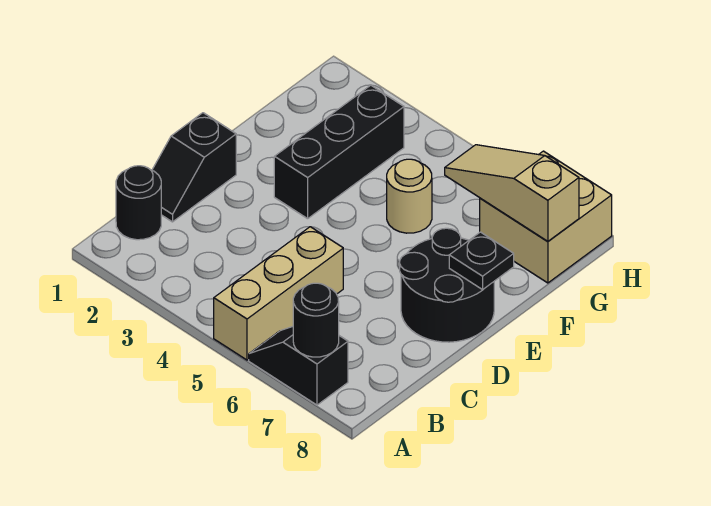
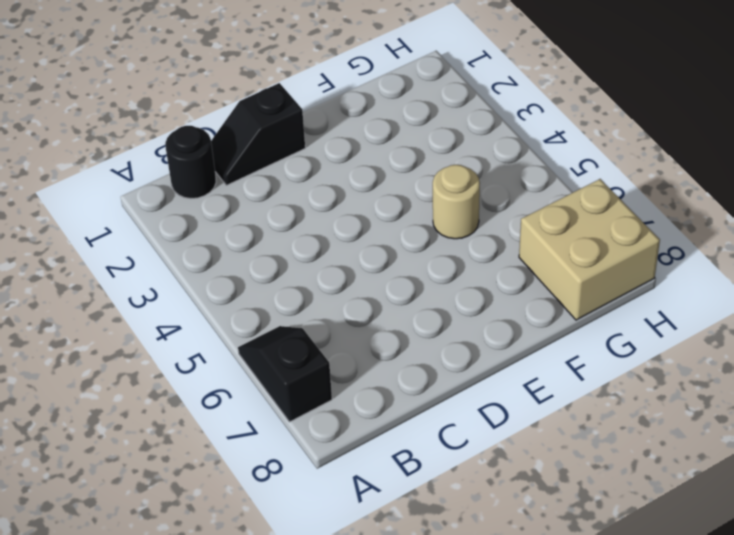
none -> tan 1x3 brick [214,227,343,360]
none -> black 2x2 round brick [400,228,494,342]

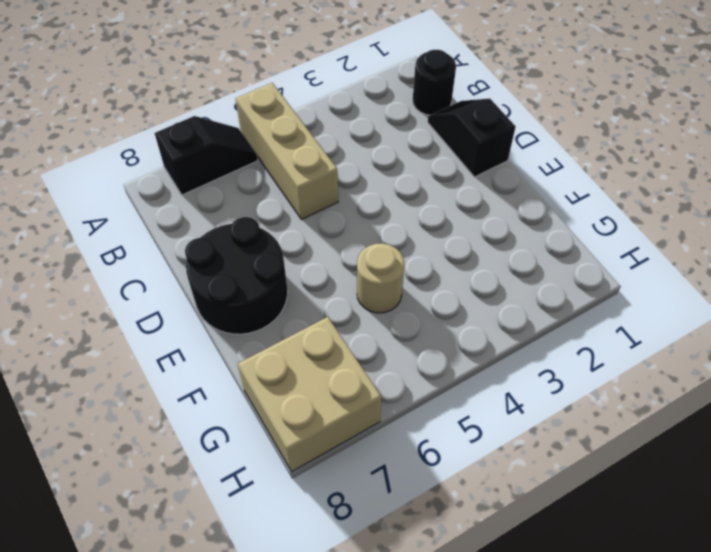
none -> black 1x3 brick [274,85,404,219]
none -> black 1x1 round brick [293,283,339,357]

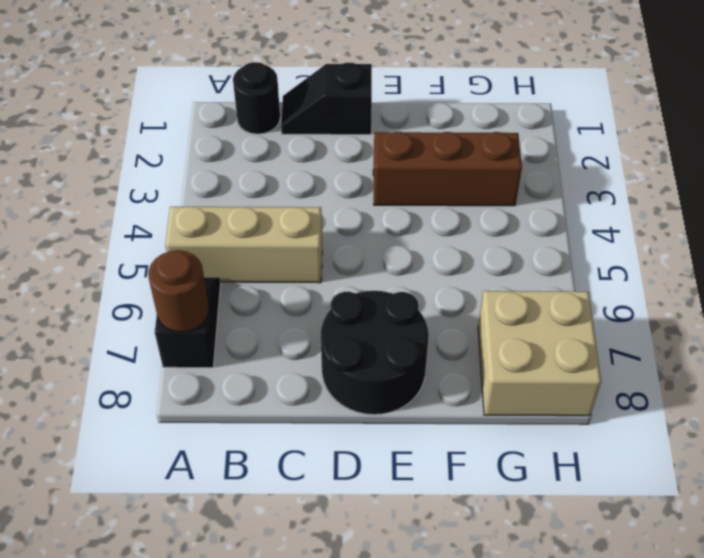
brown 1x1 round brick [148,250,209,332] -> black 1x1 round brick [293,283,339,357]
brown 1x3 brick [373,132,522,206] -> black 1x3 brick [274,85,404,219]
none -> tan 1x1 round brick [387,159,432,233]
none -> black 1x1 plate [449,232,514,290]

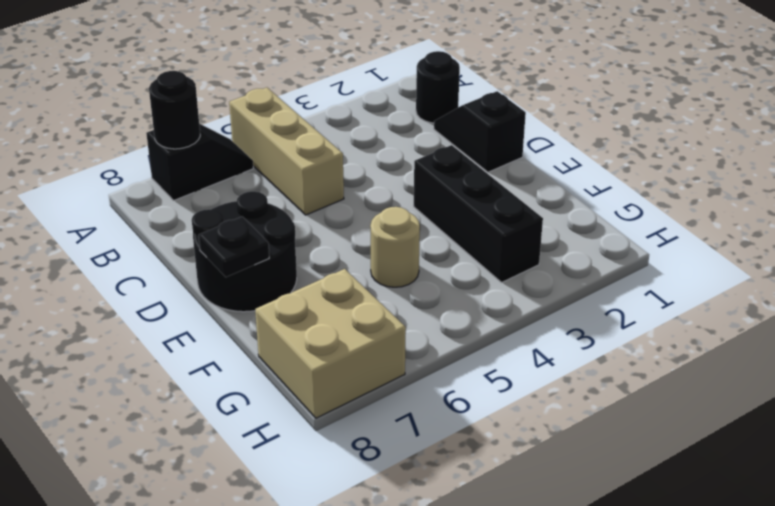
none -> tan 1x3 slope [445,145,579,241]

